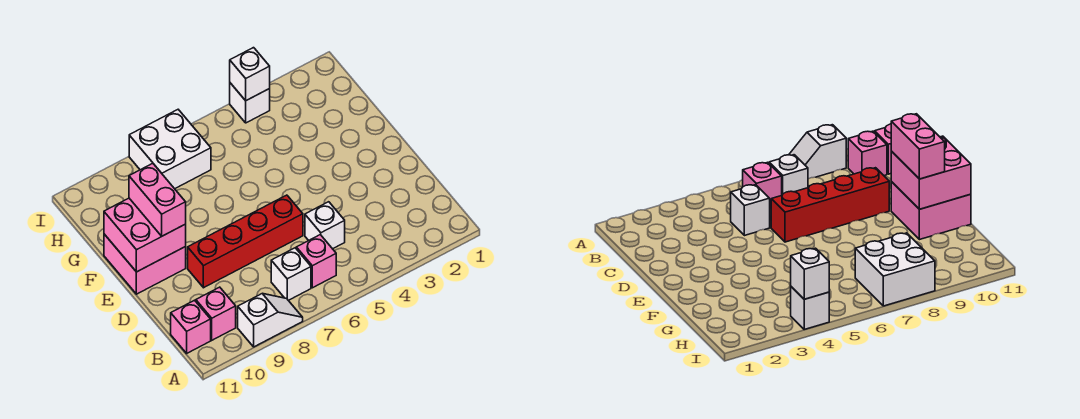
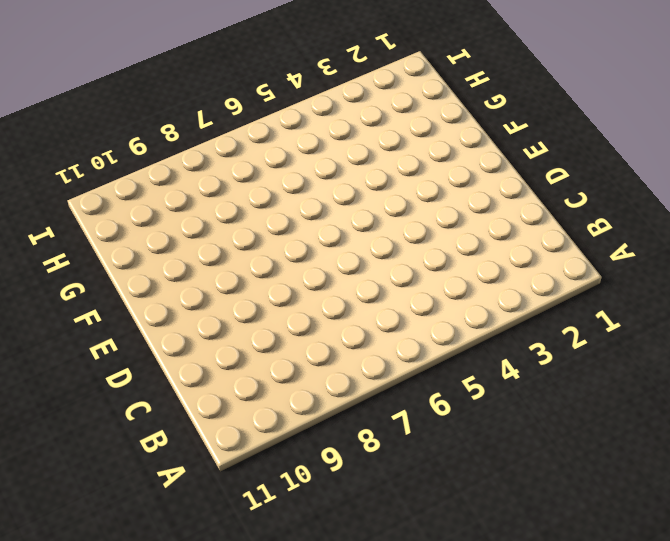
none -> white 1x2 slope [238,294,303,347]
none -> pink 1x1 brick [296,235,336,288]
none -> white 1x1 brick [271,248,311,300]

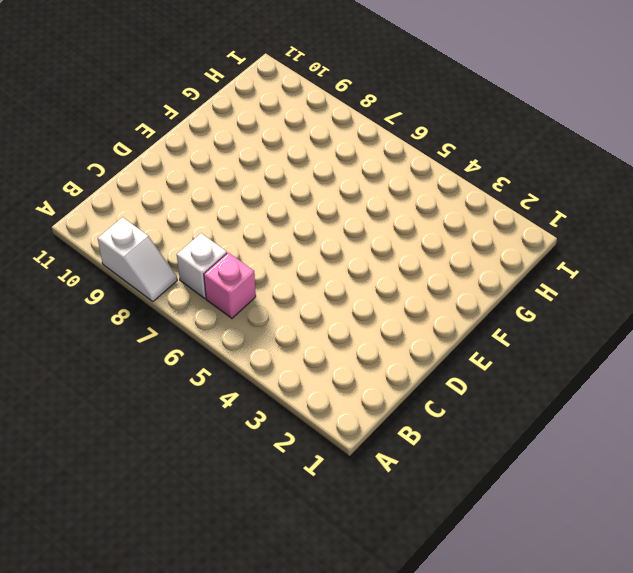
none -> pink 1x1 brick [196,287,236,340]
none -> pink 1x1 brick [171,300,211,353]
none -> white 1x1 brick [305,202,345,249]

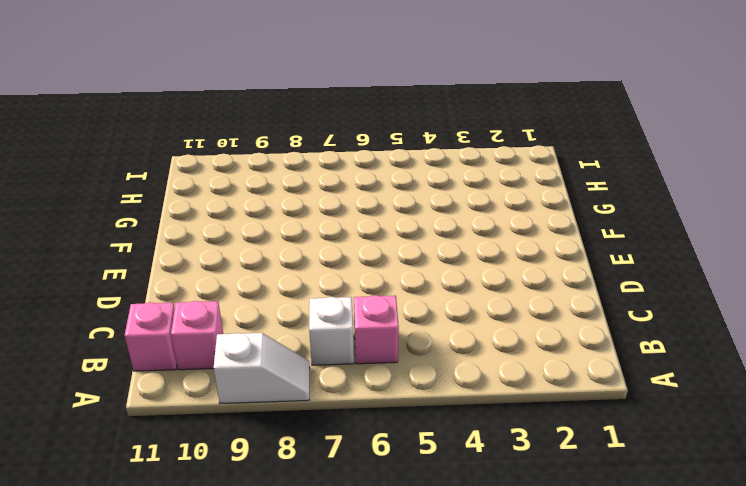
none -> white 1x1 brick [305,202,345,249]
none -> red 1x4 brick [188,195,303,288]
none -> pink 2x2 brick [104,234,186,294]

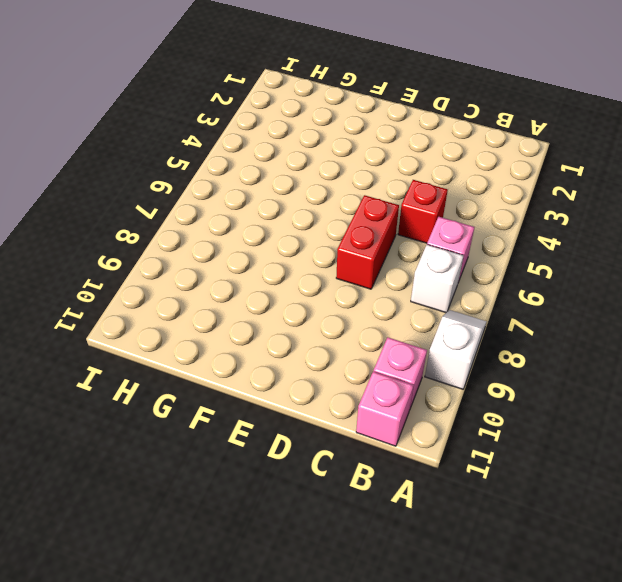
red 1x1 brick [398,180,448,243] -> white 1x1 brick [305,202,345,249]
red 1x2 brick [336,195,399,289] -> red 1x4 brick [188,195,303,288]
none -> pink 2x2 brick [104,234,186,294]
none -> white 2x2 brick [129,110,211,189]
none -> white 1x1 brick [230,83,270,123]

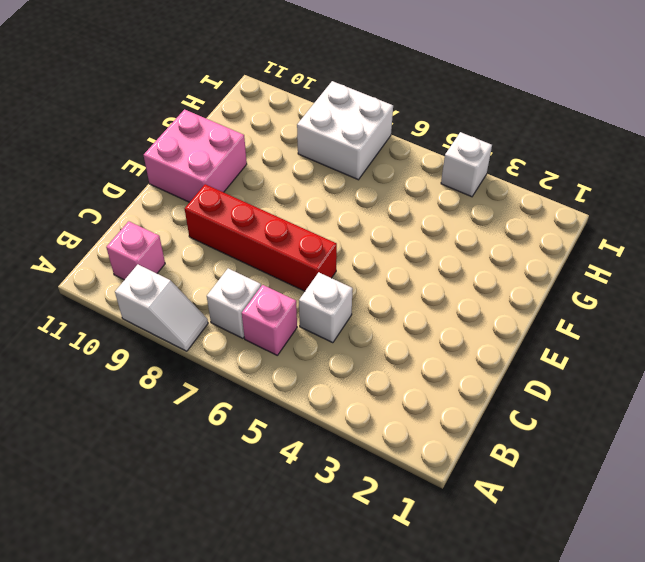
none -> pink 1x1 brick [171,300,211,353]
none -> pink 2x2 brick [104,198,186,272]
none -> white 1x1 brick [230,48,270,101]

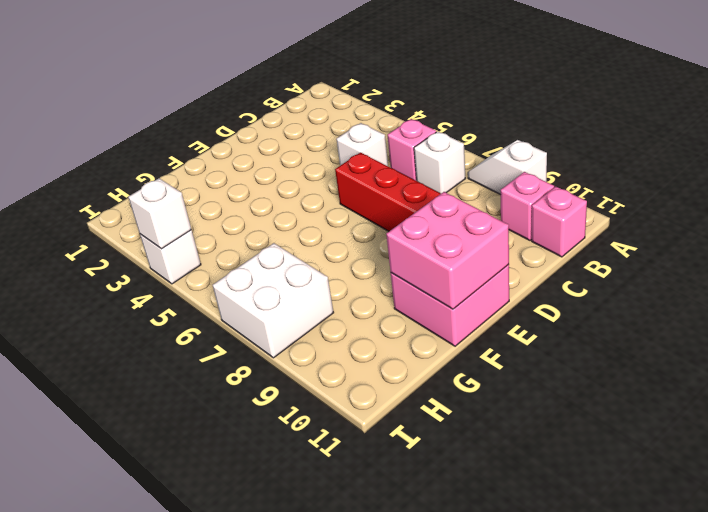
none -> pink 1x2 brick [129,163,186,236]

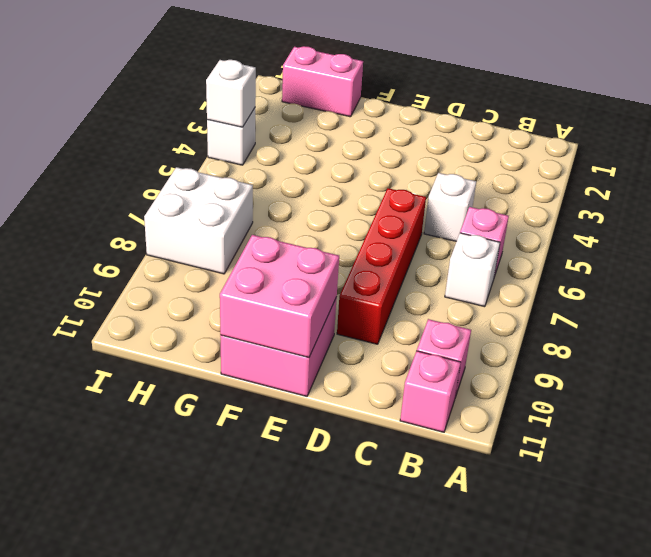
pink 1x2 brick [282,46,363,117] -> pink 1x2 brick moved to [129,163,186,236]
none -> white 1x2 slope [238,294,303,347]

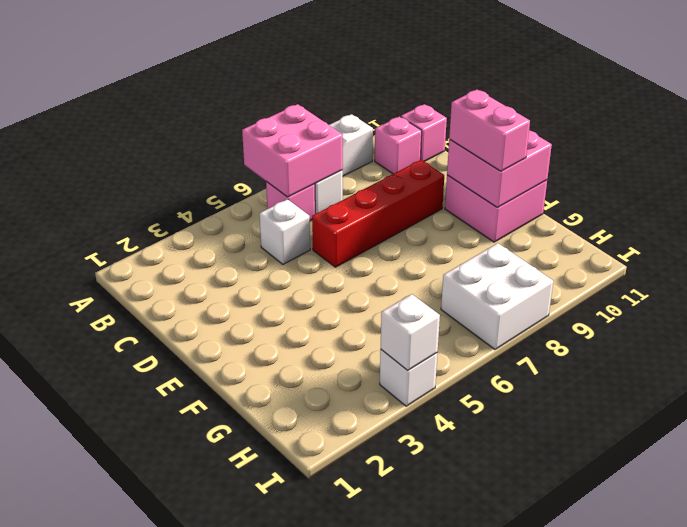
pink 2x2 brick [242,104,343,197] -> none

